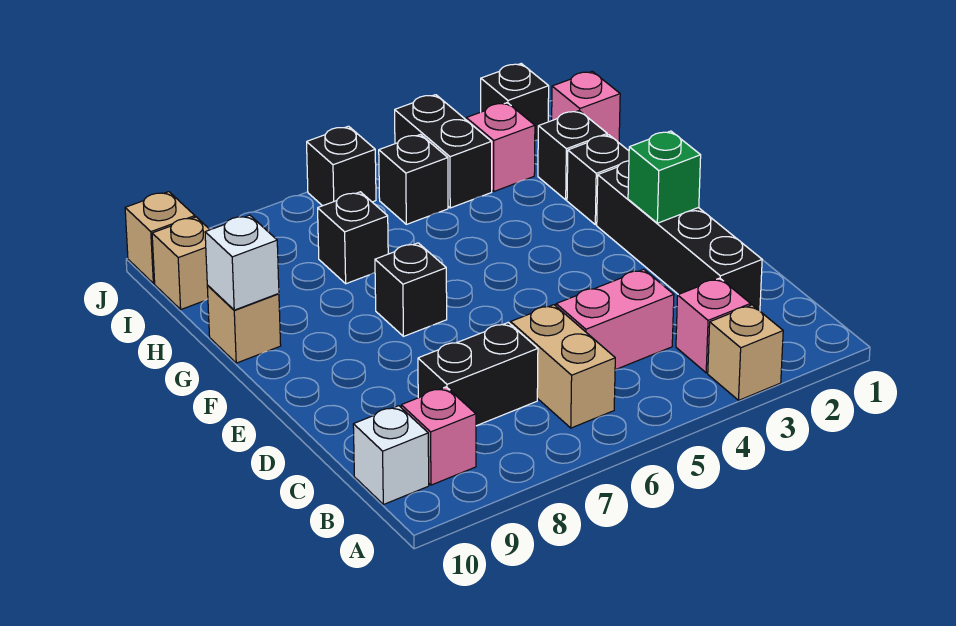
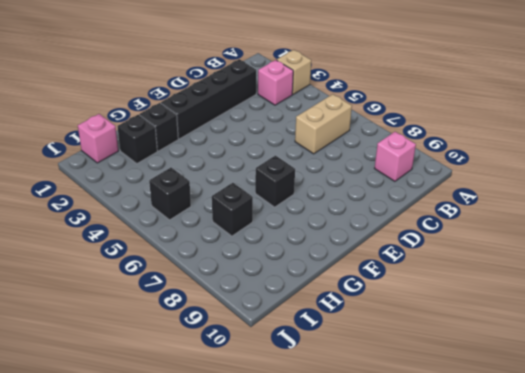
none -> white 1x1 brick [353,406,429,505]
none -> pink 1x2 brick [556,269,674,370]
none -> black 1x2 brick [418,323,538,426]

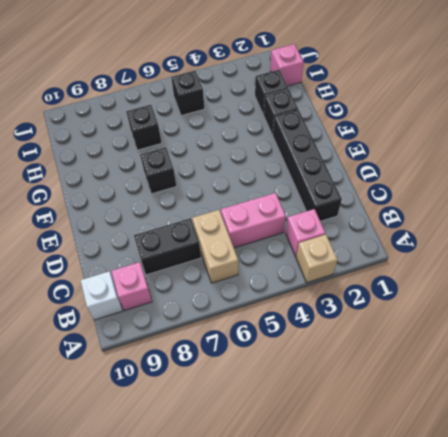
none -> tan 1x1 brick [207,286,281,363]
none -> pink 1x1 brick [466,103,535,191]
none -> black 1x2 brick [395,95,492,208]

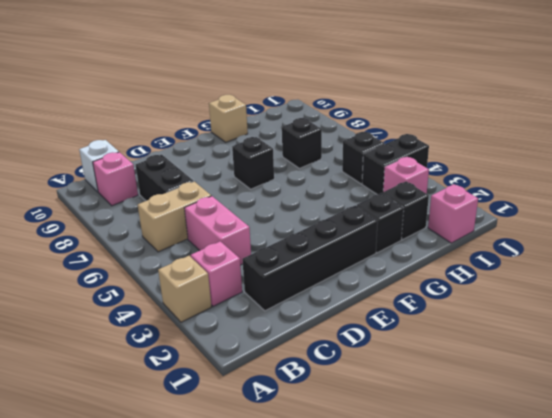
none -> tan 1x1 brick [152,217,210,309]
none -> black 1x1 brick [481,64,549,140]
none -> black 1x1 brick [307,126,376,206]

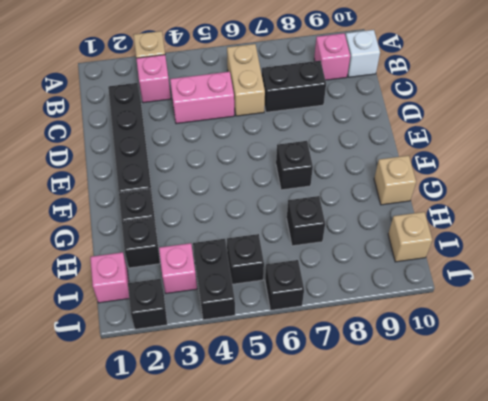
none -> tan 1x1 brick [125,192,195,283]
none -> green 1x1 brick [628,131,701,223]
none -> white 1x1 brick [205,215,279,310]

